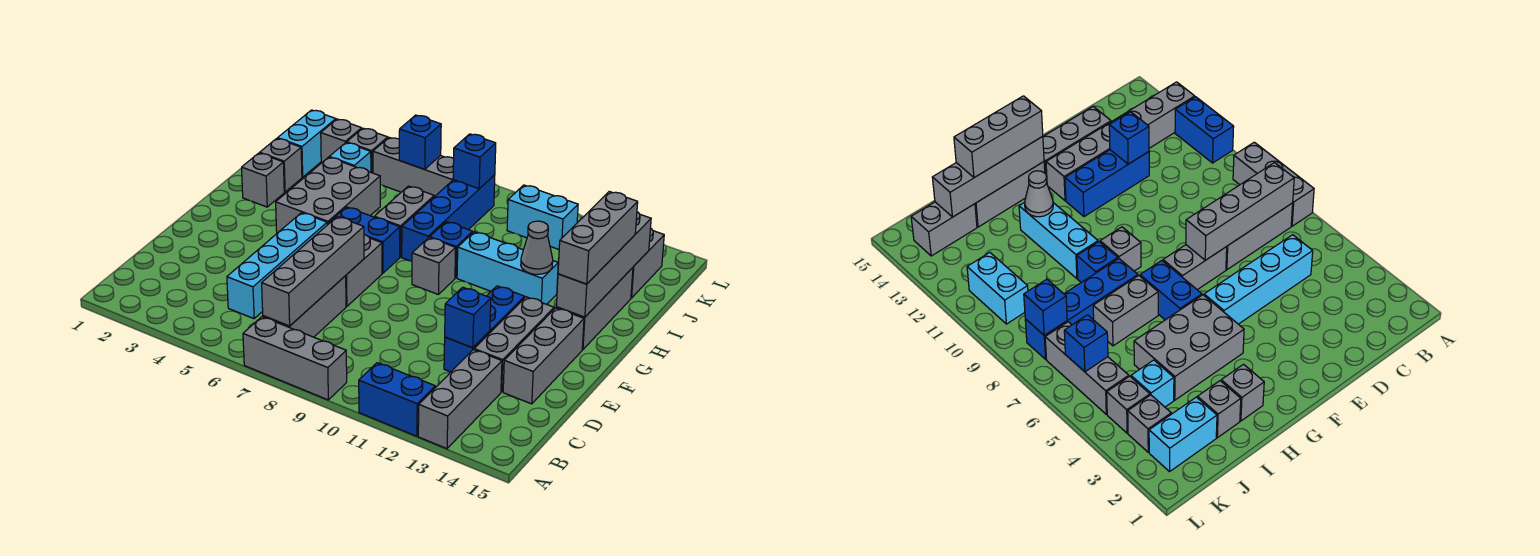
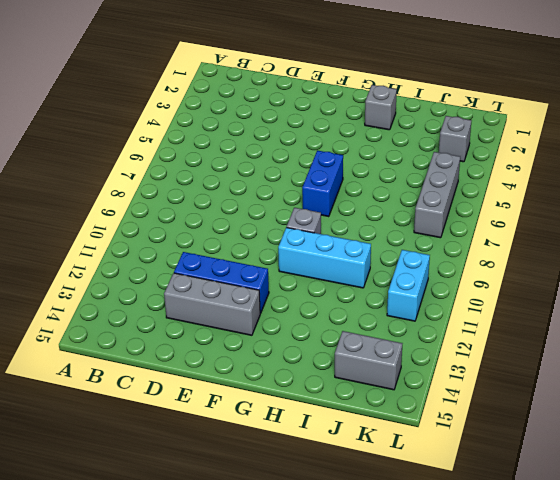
cyan 1x3 brick [278,227,371,288] -> cyan 1x3 brick turned to [457,232,558,304]
none -> grey 1x3 brick [243,317,347,400]
none -> blue 1x2 brick [359,363,435,436]
none -> grey 1x3 brick [418,350,502,449]
none -> grey 1x3 brick [263,276,346,337]

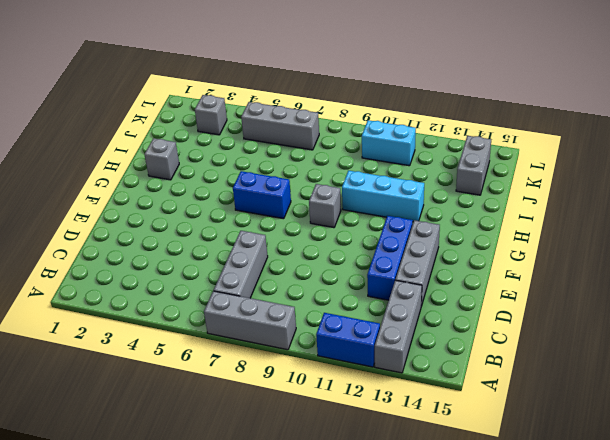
none -> cyan 1x4 brick [227,213,327,319]
none -> grey 1x3 brick [503,308,584,404]
none -> grey 1x2 brick [346,235,382,307]
none -> grey 2x3 brick [276,157,380,233]

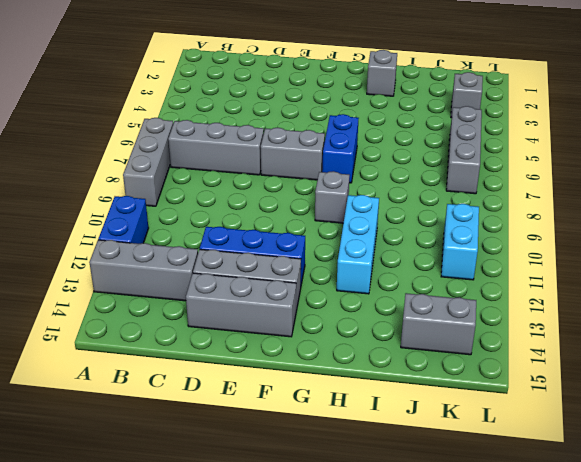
none -> cyan 1x4 brick [227,213,327,319]
none -> grey 2x3 brick [276,157,380,233]
none -> grey 1x3 brick [556,268,633,350]
none -> grey 1x2 brick [374,186,434,257]

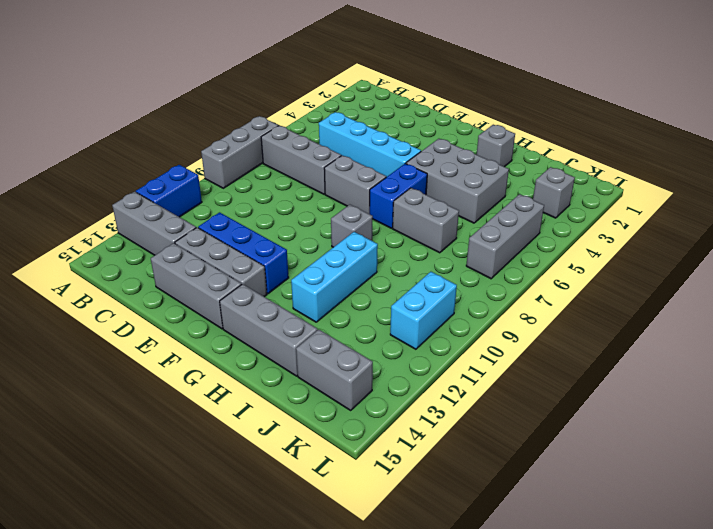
none -> blue 1x4 brick [402,175,495,261]
none -> blue 1x1 brick [430,222,473,278]
none -> grey 1x1 brick [260,138,302,192]
none -> cyan 1x2 brick [278,110,336,177]

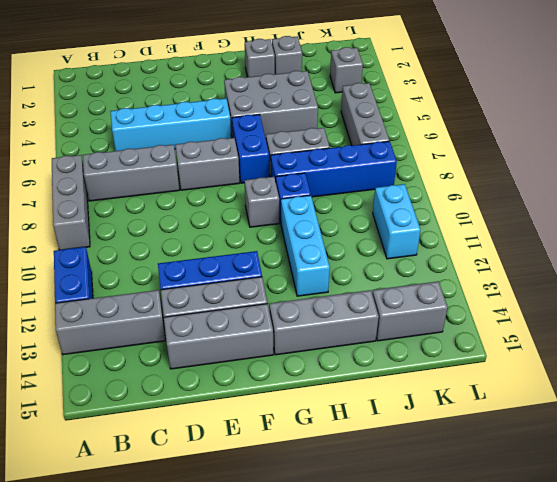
none -> cyan 1x2 brick [278,110,336,177]
none -> cyan 1x1 brick [329,143,371,172]
none -> grey 1x1 brick [347,128,388,173]
none -> grey 1x4 brick [262,217,364,326]

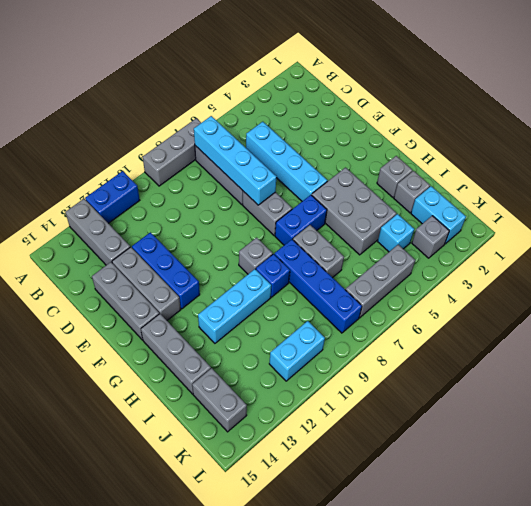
cyan 1x4 brick [194,116,276,205] -> grey 1x4 brick [262,217,364,326]
none -> grey 1x1 brick [347,128,388,173]
none -> blue 1x1 brick [445,287,491,348]
none -> grey 1x4 brick [556,212,651,317]
none -> grey 1x1 cone [521,221,553,274]

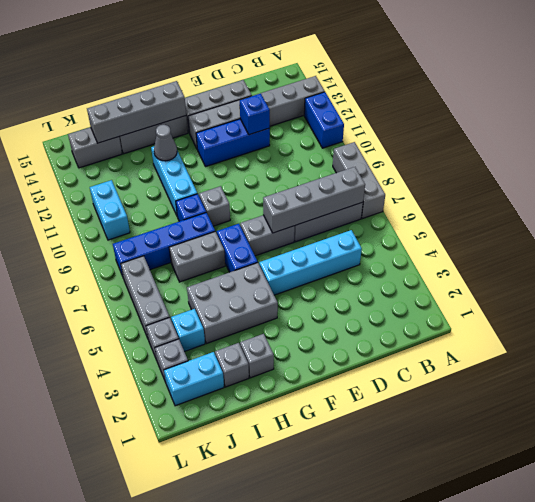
none -> blue 1x1 brick [399,115,441,169]
none -> blue 1x1 brick [453,134,496,189]
none -> grey 1x3 brick [558,192,638,284]

